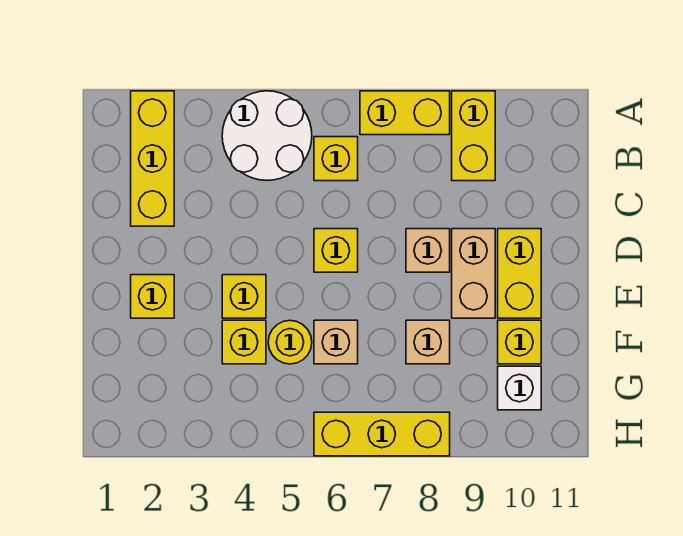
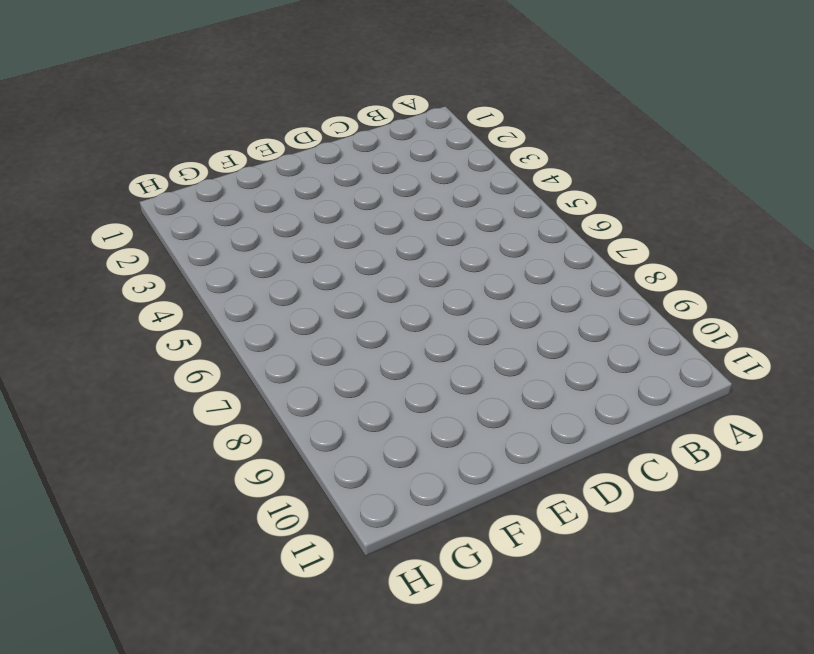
none -> yellow 1x3 brick [131,91,174,226]
none -> white 2x2 round brick [222,91,312,180]
none -> yellow 1x2 brick [360,91,450,135]

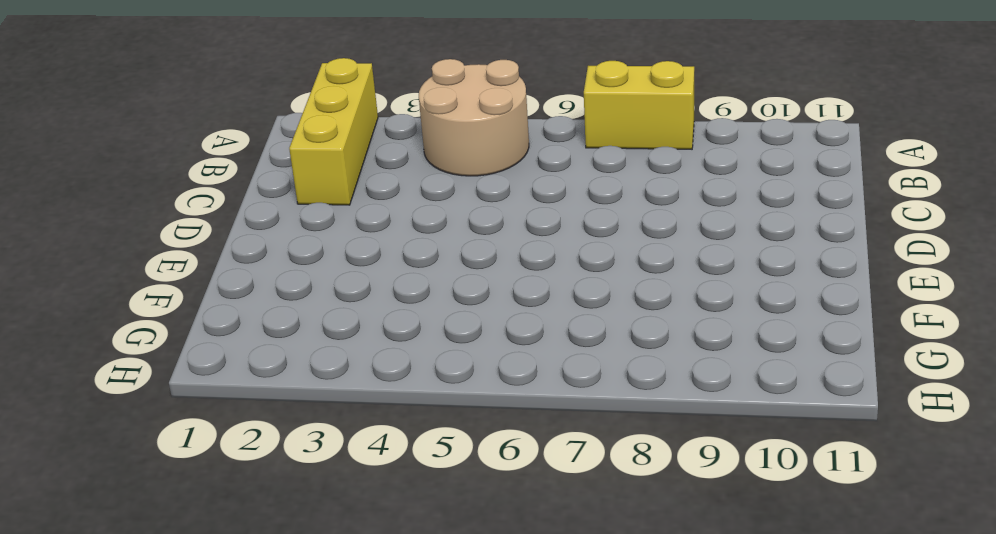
tan 2x2 round brick [419,59,529,176] -> white 2x2 round brick [222,91,312,180]
none -> yellow 1x2 brick [452,91,495,181]
none -> yellow 1x1 brick [314,137,358,181]
none -> yellow 1x1 brick [314,229,358,272]

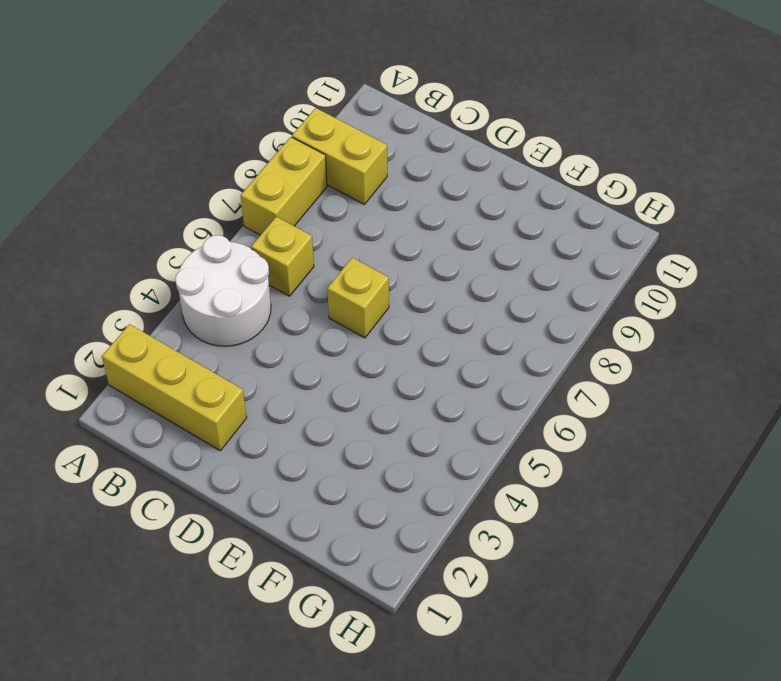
none -> tan 1x1 brick [406,229,450,272]
none -> tan 1x2 brick [452,229,495,318]
none -> yellow 1x2 brick [498,229,541,318]

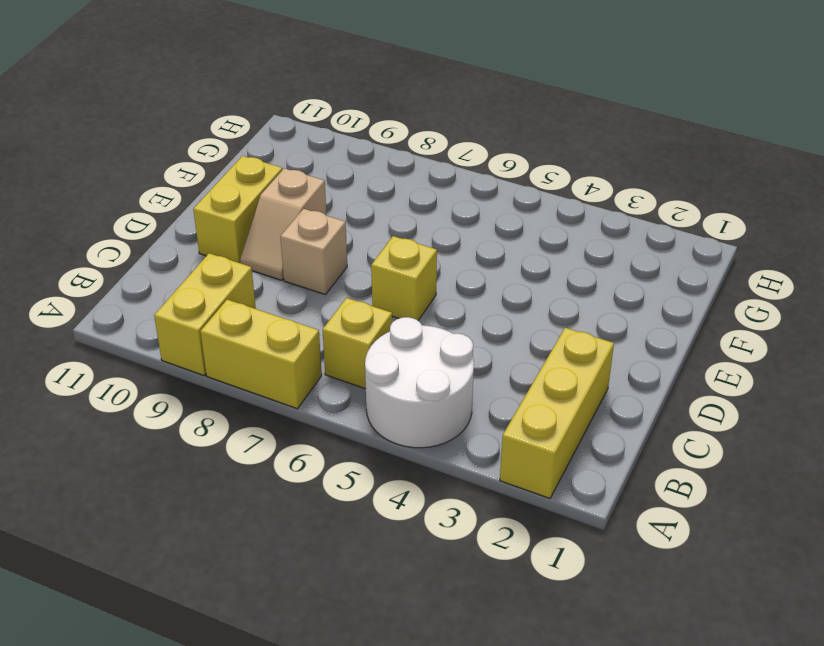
tan 1x2 slope [240,168,327,280] -> tan 1x2 brick [452,229,495,318]
none -> yellow 1x1 brick [131,275,174,318]
none -> yellow 1x1 brick [222,275,266,318]
none -> yellow 1x1 brick [222,320,266,364]

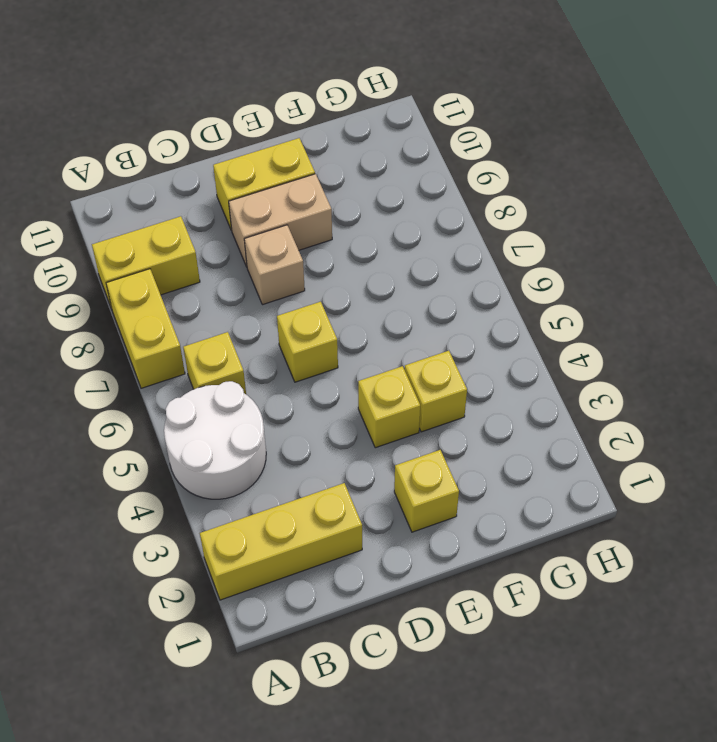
none -> yellow 1x1 round brick [268,320,312,364]
none -> tan 1x1 brick [314,320,358,364]
none -> tan 1x1 brick [406,320,450,364]

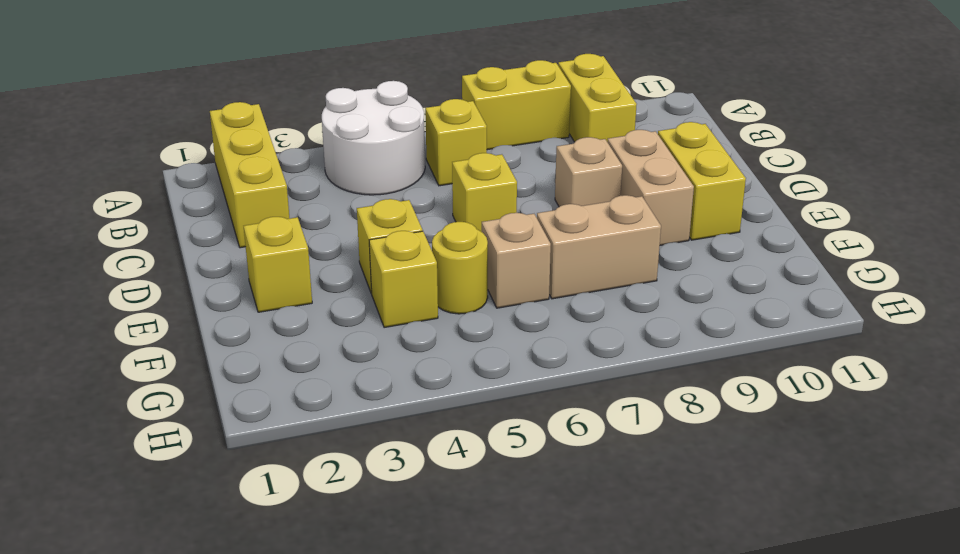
tan 1x2 brick [537,195,661,299] -> tan 1x1 brick [406,320,450,364]
none -> yellow 1x1 brick [498,320,541,364]
none -> white 1x1 brick [498,366,541,410]
none -> yellow 1x3 brick [314,412,450,456]

